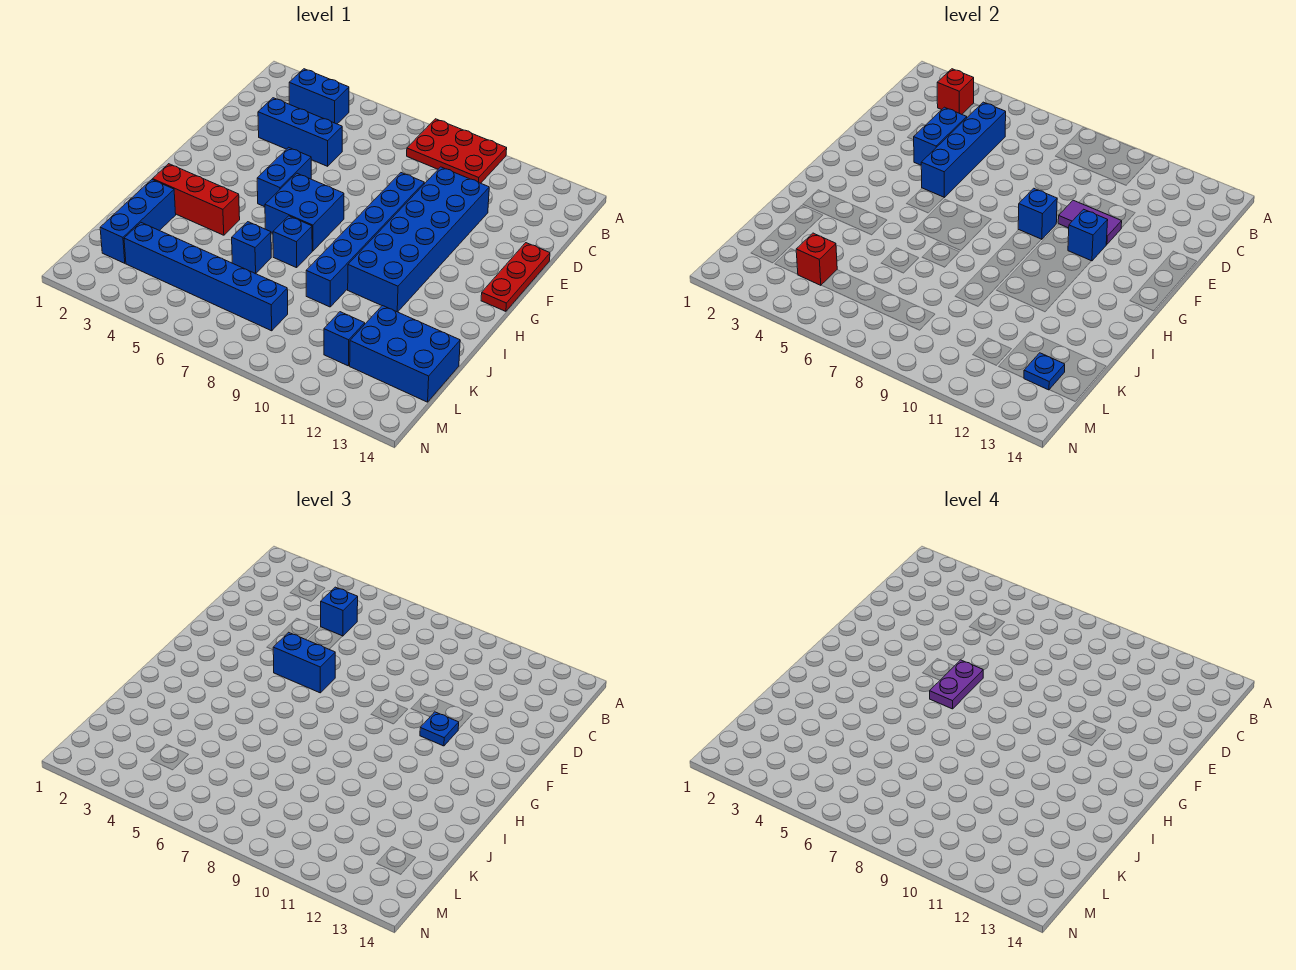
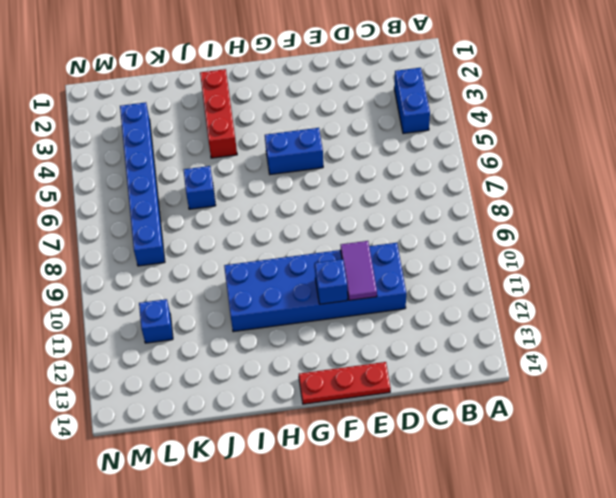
none -> red 2x3 plate [407,119,507,183]
none -> blue 1x3 brick [258,98,342,166]
none -> blue 1x6 brick [306,173,424,307]

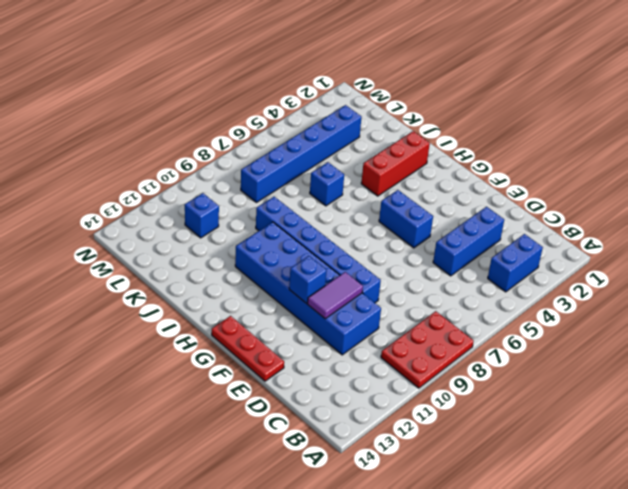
none -> blue 2x2 brick [265,173,344,251]
none -> blue 1x1 brick [273,216,312,268]
none -> blue 1x3 brick [100,180,176,263]

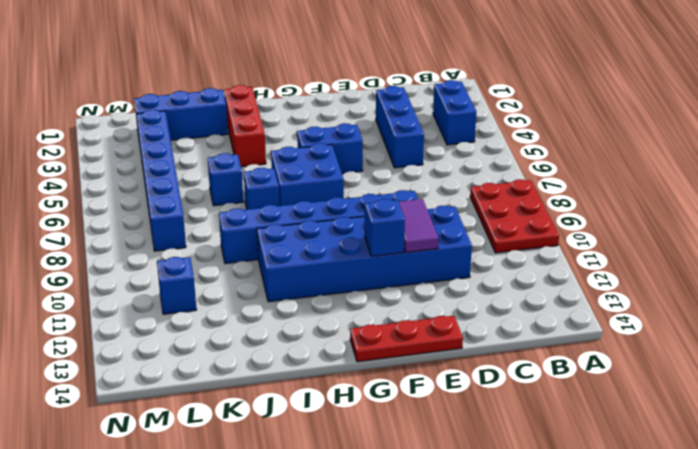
none -> blue 2x3 brick [350,306,460,402]
none -> red 1x1 brick [937,69,974,114]
none -> blue 1x4 brick [921,102,1006,197]

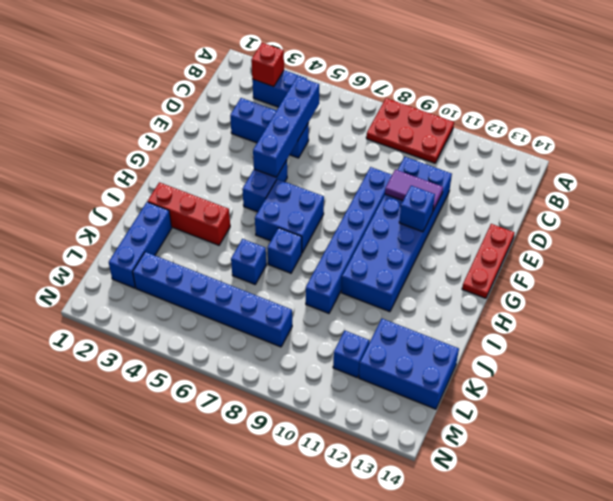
none -> blue 1x2 brick [914,107,967,165]
none -> blue 1x1 brick [1018,188,1057,239]
none -> red 1x1 brick [796,233,837,285]

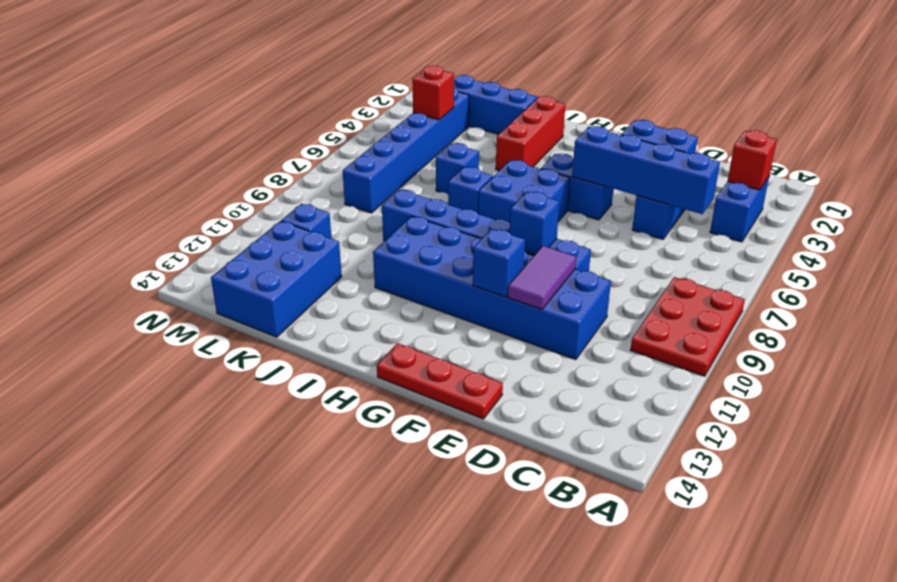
none -> blue 1x1 plate [1024,353,1065,390]
none -> blue 1x1 brick [321,587,358,636]
none -> blue 1x2 brick [273,632,335,693]

